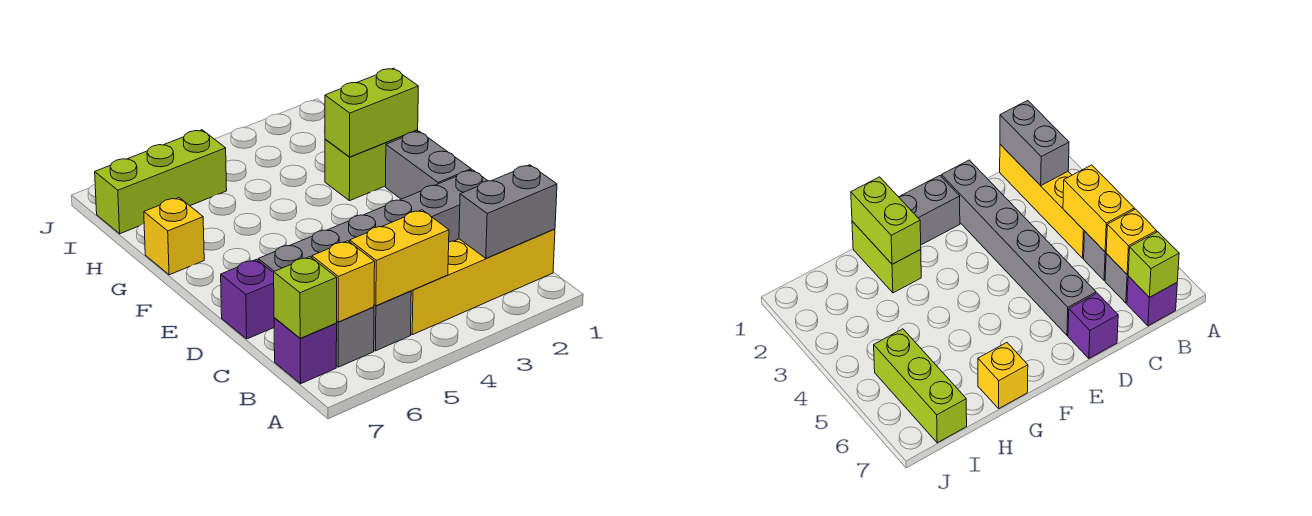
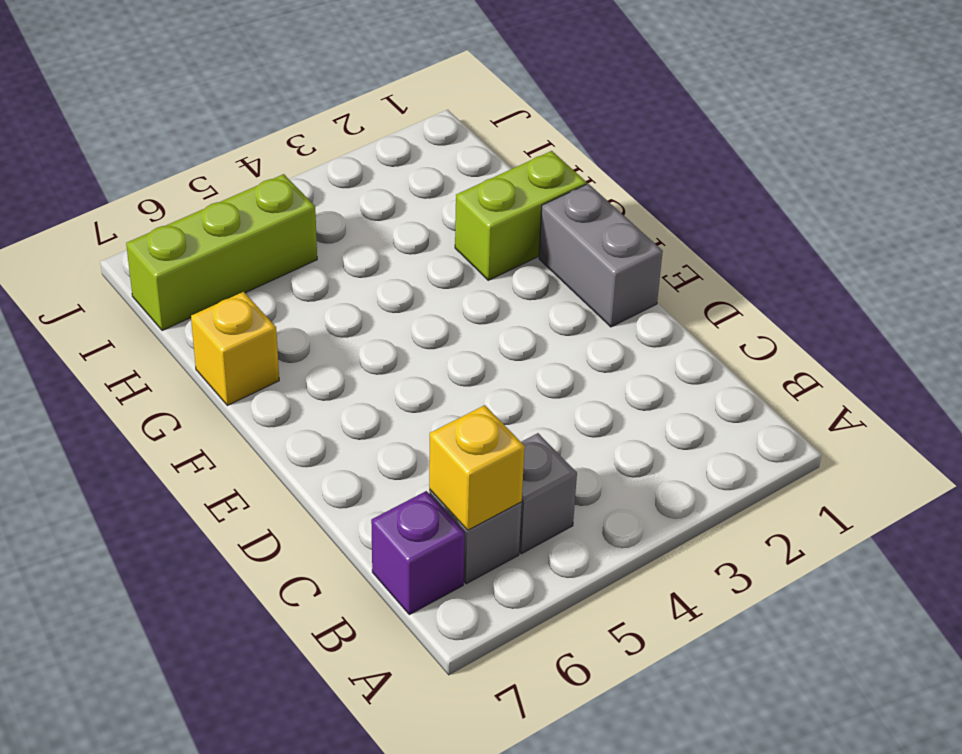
none -> yellow 1x4 brick [411,229,555,335]
none -> grey 1x6 brick [258,170,488,273]
none -> purple 1x1 brick [221,259,274,339]

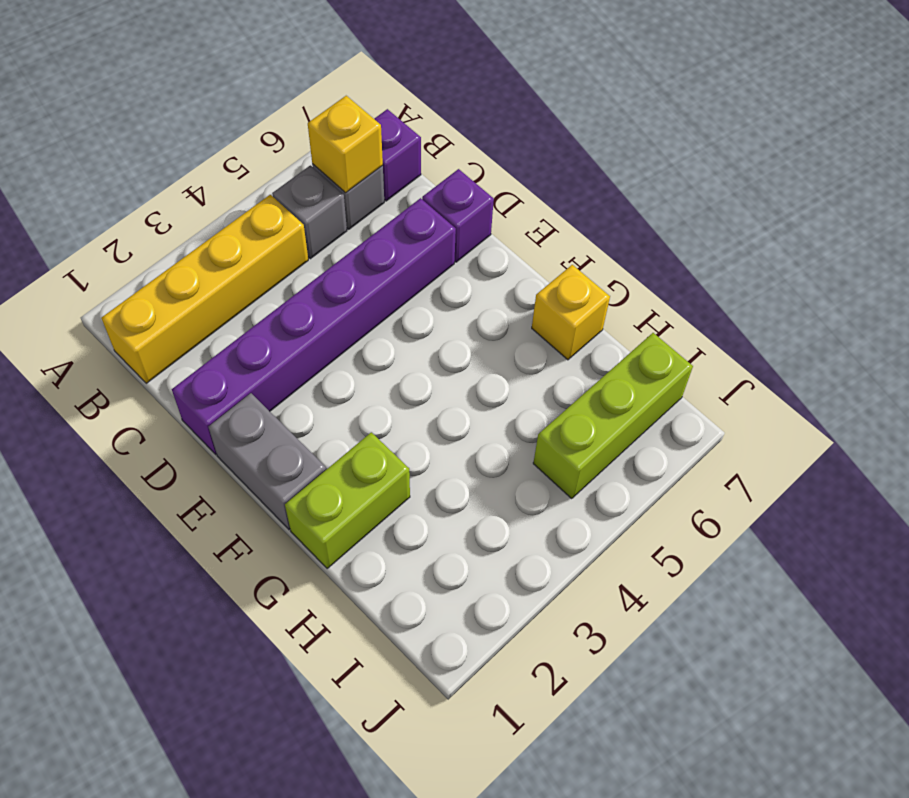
purple 1x6 brick [172,198,456,454] -> grey 1x6 brick [258,170,488,273]
none -> grey 1x2 brick [459,165,557,258]
none -> yellow 1x2 brick [350,210,449,306]
none -> lime 1x1 brick [274,257,337,338]

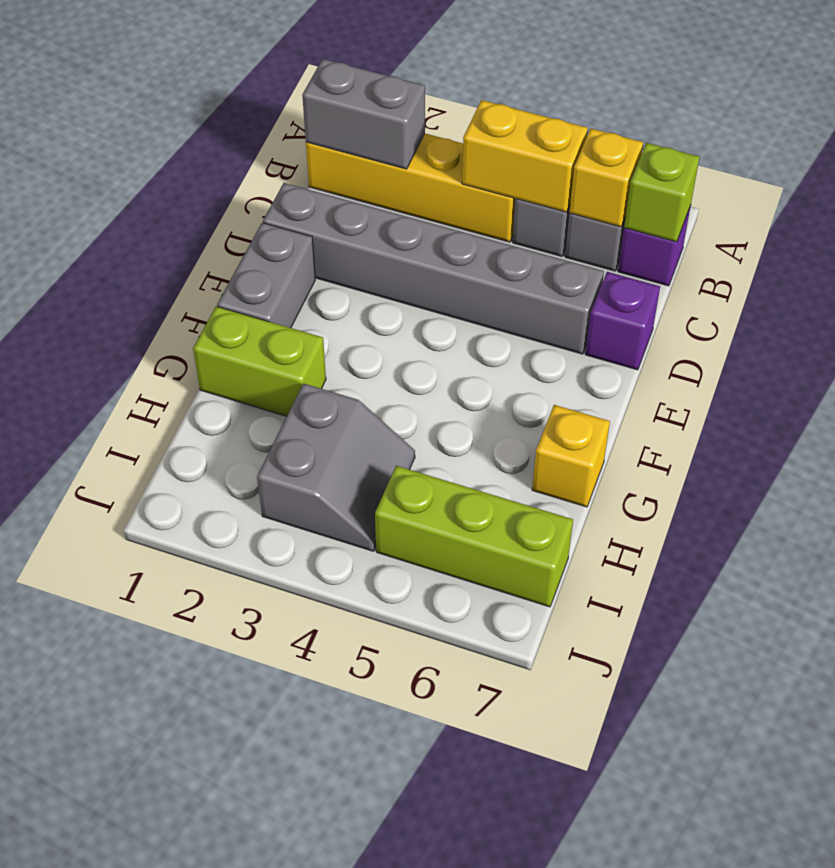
grey 2x2 slope [257,384,415,551] -> none
none -> lime 1x2 brick [325,68,418,157]

